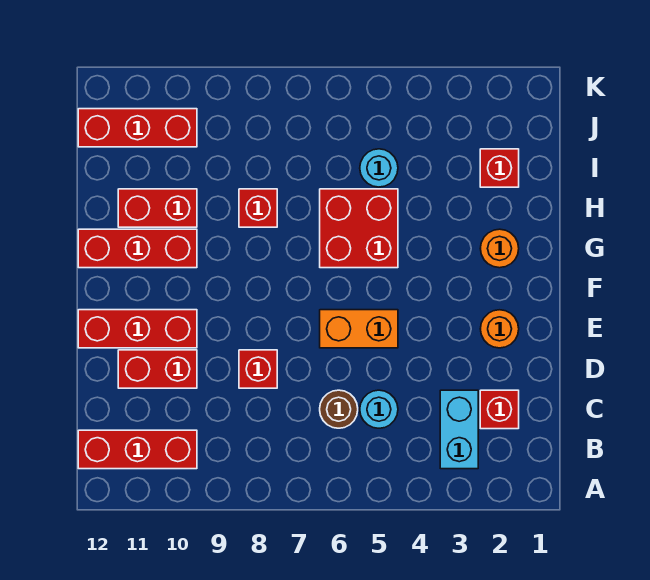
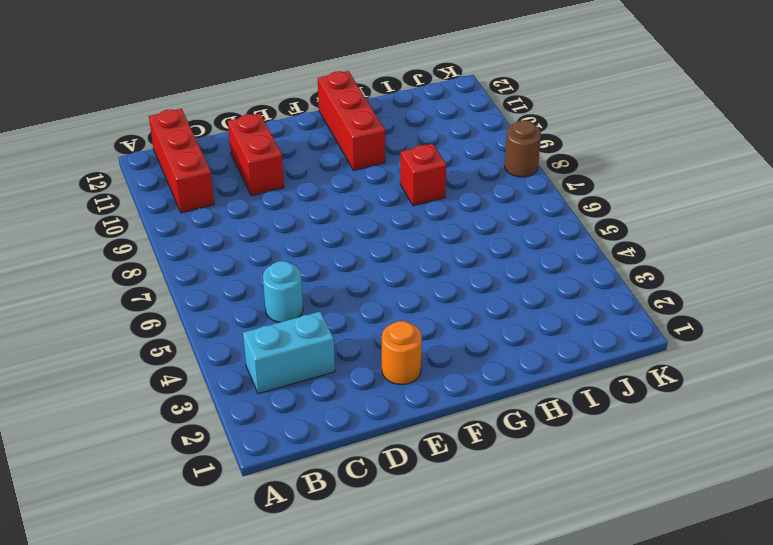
brown 1x1 round brick [504,120,541,177] -> brown 1x1 round brick moved to [320,390,358,428]
none -> red 1x1 brick [480,390,519,429]
none -> red 1x1 brick [239,350,277,388]
none -> orange 1x2 brick [320,310,398,348]

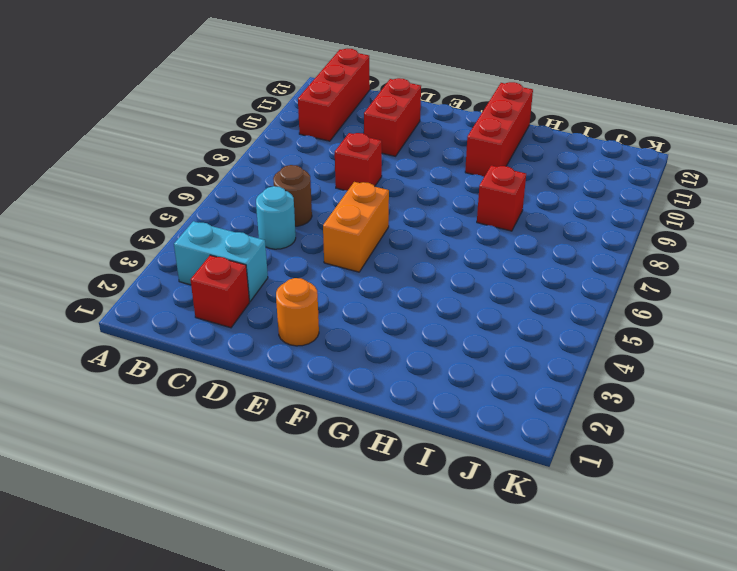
none -> red 1x3 brick [78,310,197,348]
none -> orange 1x1 round brick [480,229,519,268]
none -> red 2x2 brick [320,189,398,268]

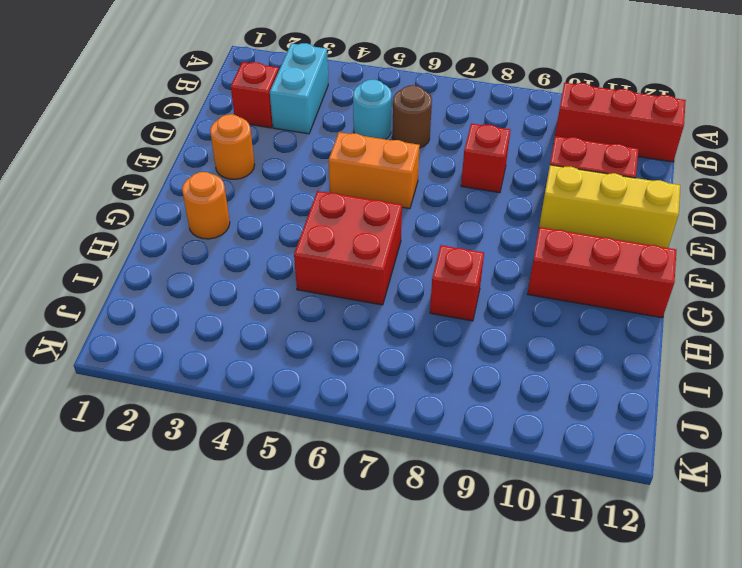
yellow 1x3 brick [539,165,680,248] -> red 1x3 brick [78,310,197,348]
none -> red 1x2 brick [118,189,197,227]
none -> red 1x1 brick [480,149,519,187]
none -> cyan 1x1 round brick [360,149,398,187]

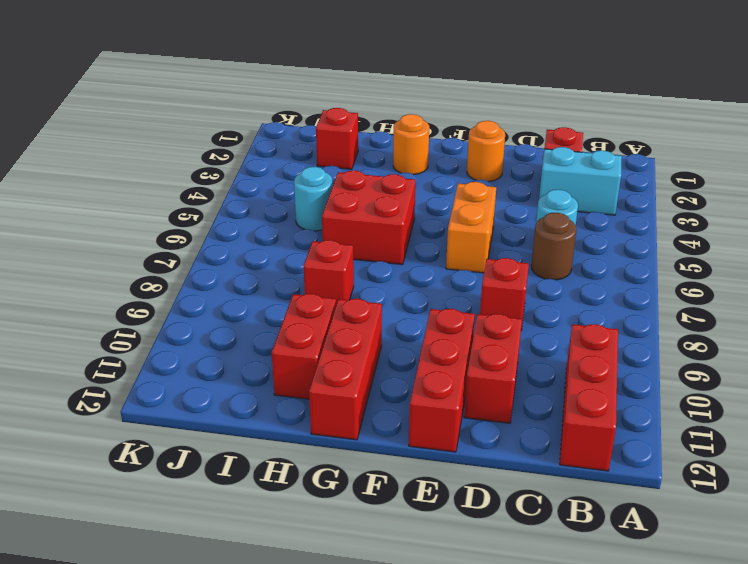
none -> red 1x3 brick [78,109,197,147]

